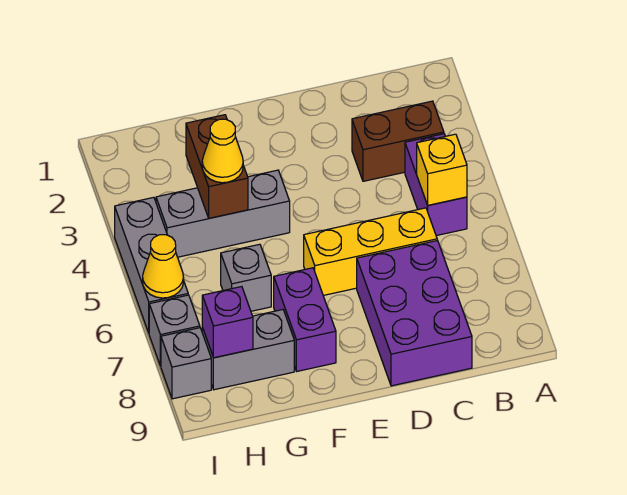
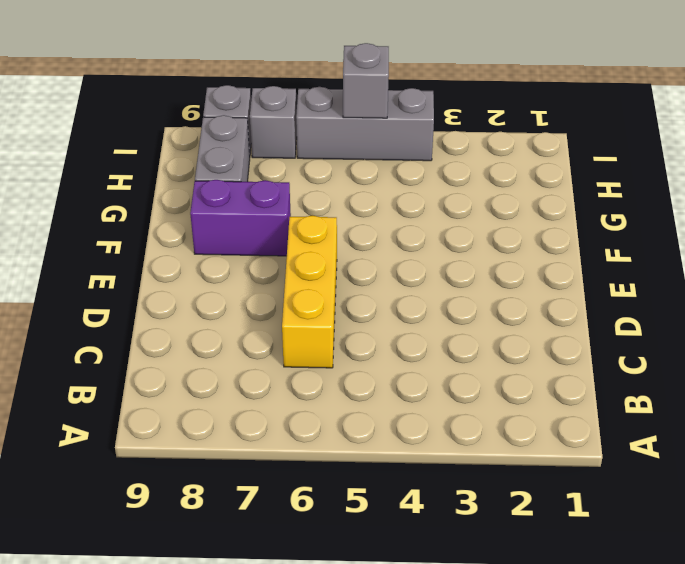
grey 1x1 brick [343,43,389,118] -> grey 1x1 brick moved to [221,244,271,311]
none -> brown 1x2 brick [352,101,444,181]
none -> purple 1x2 brick [405,134,467,236]
none -> purple 2x3 brick [357,240,472,386]

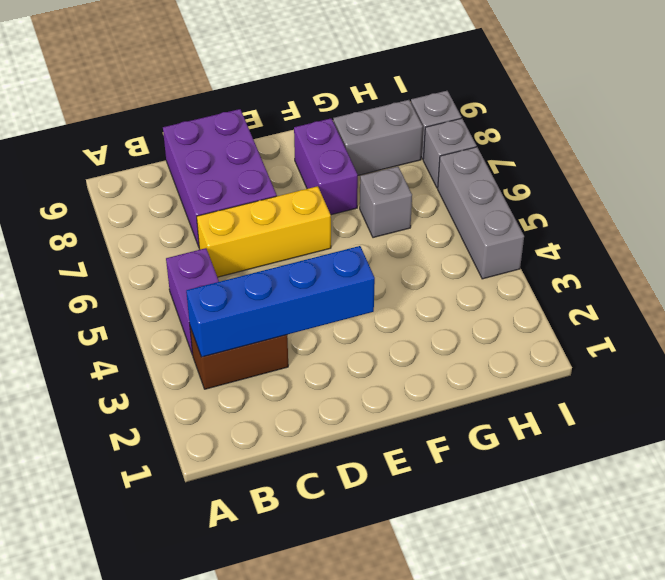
blue 1x4 brick [186,246,375,357] -> none
none -> grey 1x3 brick [156,170,290,257]
none -> yellow 1x1 brick [417,134,467,205]
none -> brown 1x2 brick [186,115,248,218]

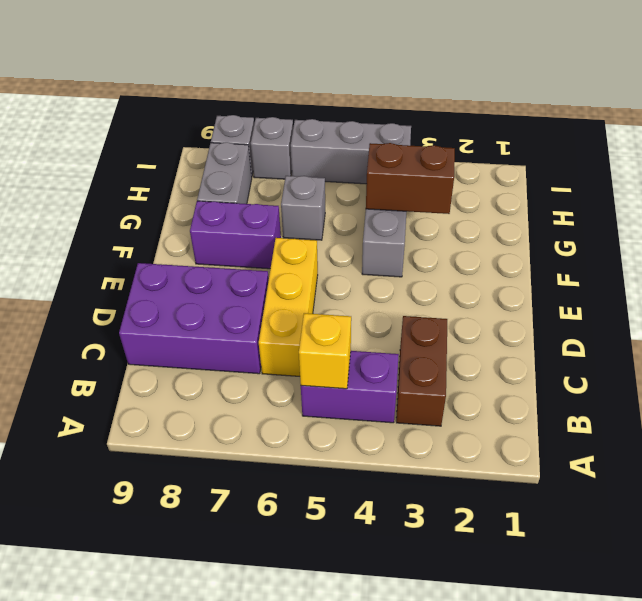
none -> purple 1x1 brick [202,287,253,358]
none -> yellow 1x1 cone [143,235,184,298]
none -> yellow 1x1 cone [202,119,243,183]

